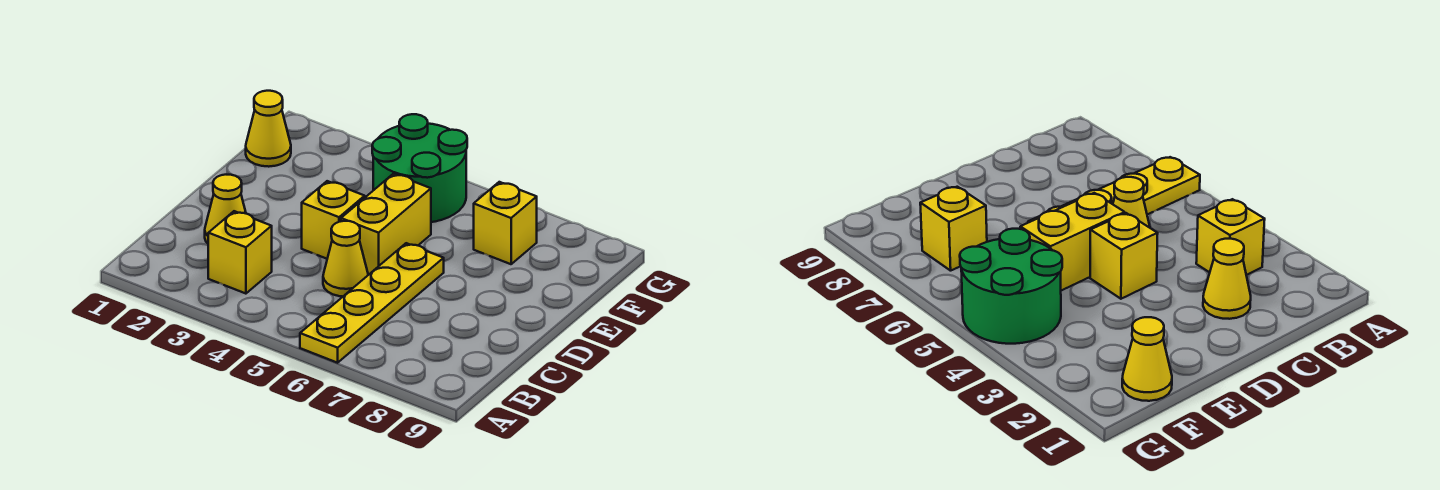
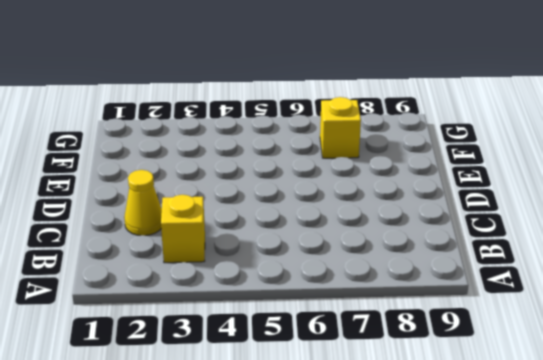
none -> yellow 1x4 plate [300,243,444,363]
none -> yellow 1x1 cone [323,221,368,296]

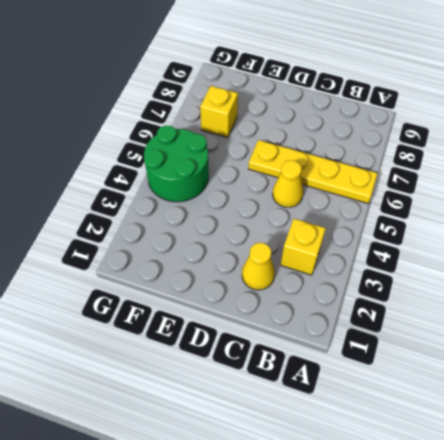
none -> yellow 1x1 brick [302,181,365,259]
none -> yellow 1x2 brick [341,174,431,275]

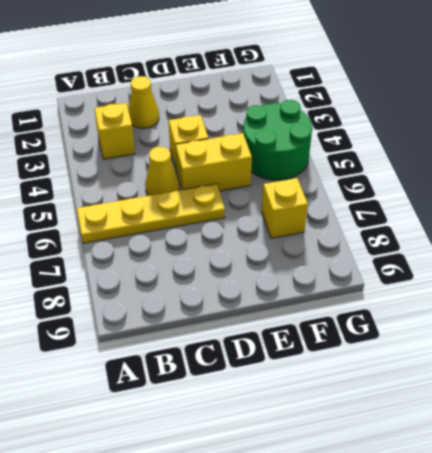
none -> yellow 1x1 cone [246,91,291,167]

